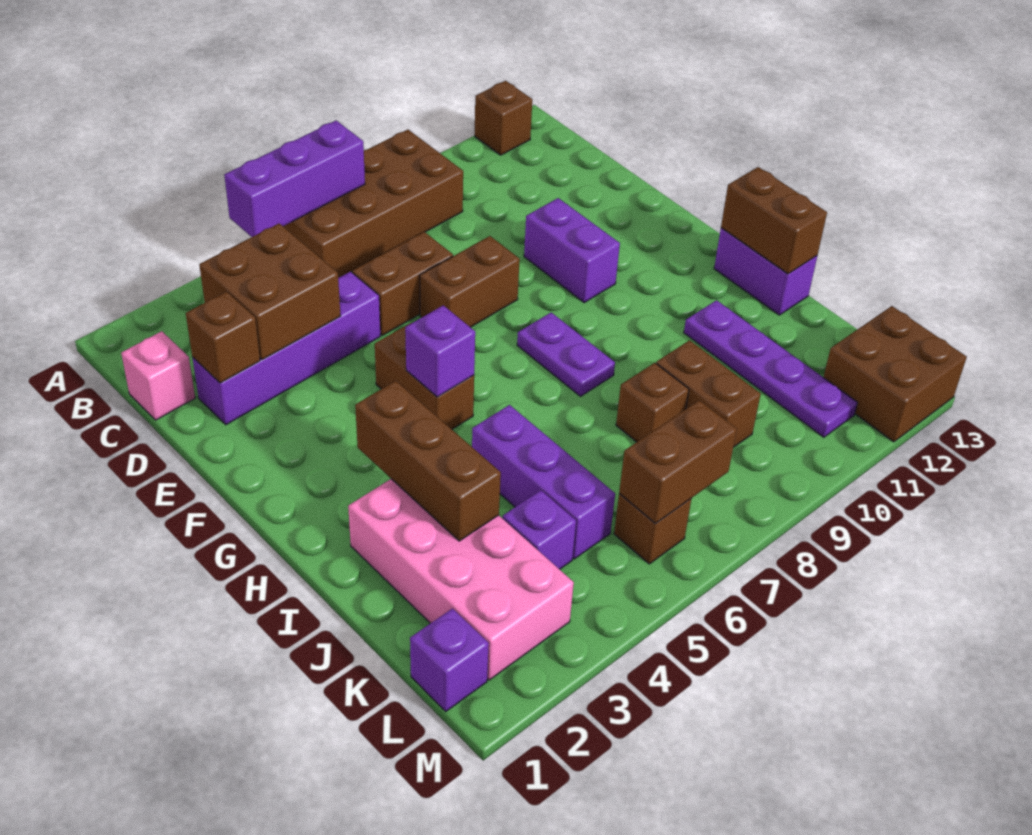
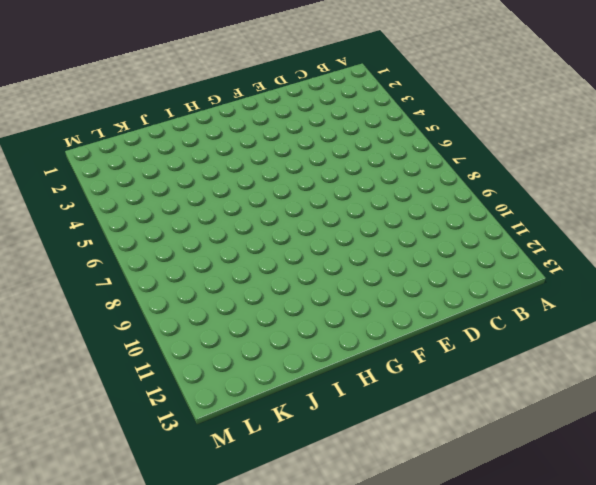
none -> brown 2x4 brick [283,130,463,278]
none -> brown 1x1 brick [475,81,532,155]
none -> pink 1x1 brick [121,331,195,420]

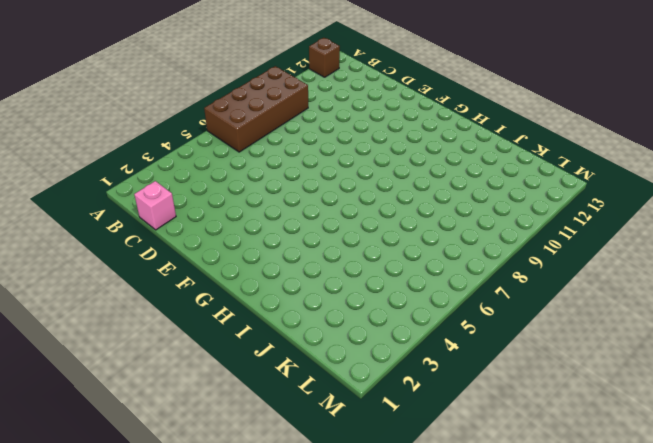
none -> purple 1x4 brick [192,272,381,425]
none -> brown 1x2 brick [352,232,453,335]
none -> brown 1x2 brick [420,236,520,327]

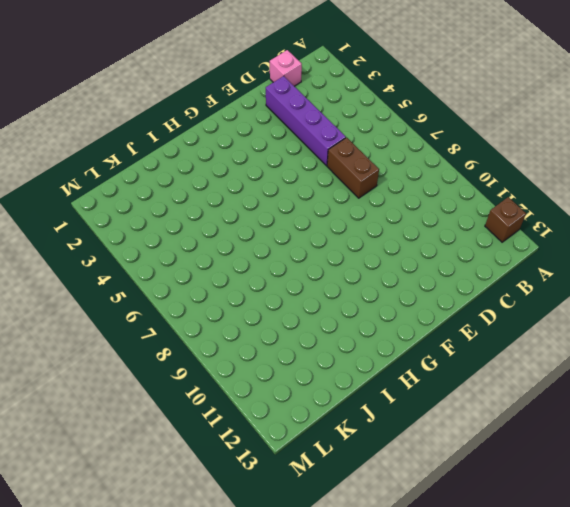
none -> brown 2x4 brick [283,130,463,278]
none -> brown 1x2 brick [420,236,520,327]
none -> purple 1x2 brick [524,198,620,303]

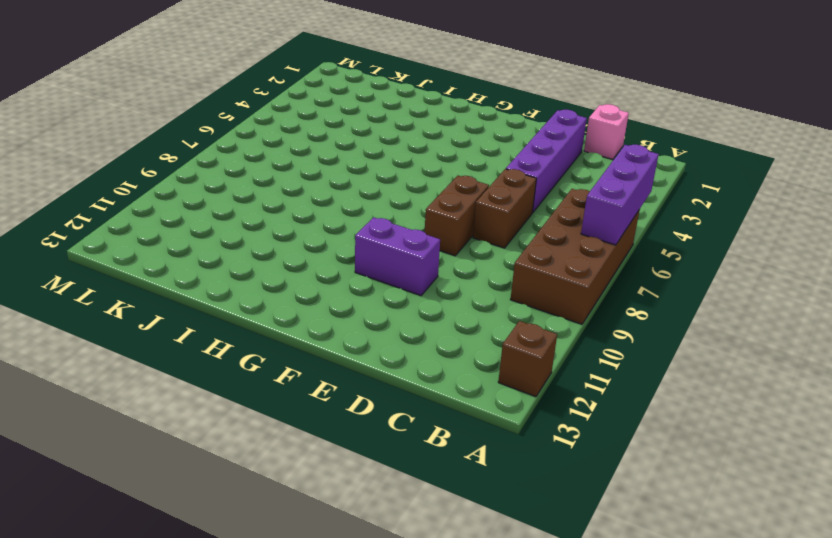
none -> brown 1x2 brick [375,323,474,429]
none -> purple 1x2 plate [517,313,615,396]
none -> purple 1x2 brick [714,228,817,315]

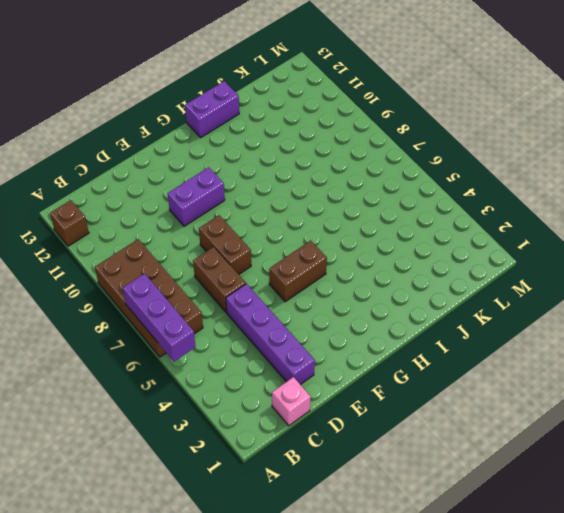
none -> purple 1x2 plate [517,313,615,396]
none -> pink 2x4 brick [348,479,574,680]
none -> purple 1x3 brick [472,405,615,559]

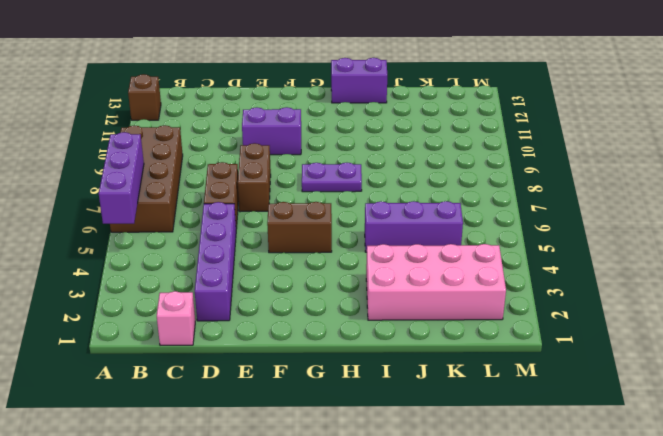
none -> purple 1x4 plate [684,300,858,437]
none -> brown 1x1 brick [616,363,689,442]
none -> brown 1x2 brick [656,340,761,447]

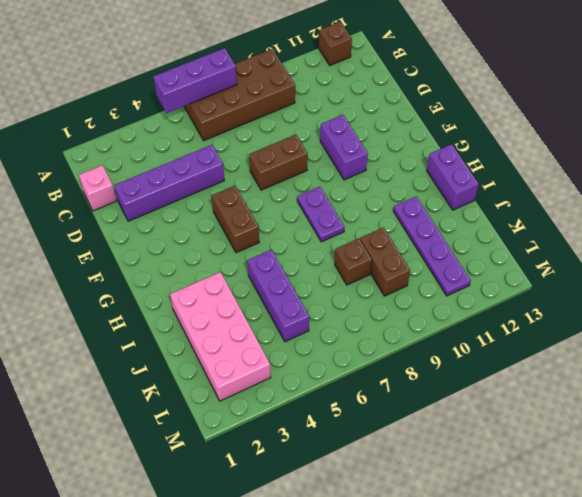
none -> brown 1x2 brick [352,232,453,335]
none -> purple 1x1 brick [502,490,576,569]
none -> purple 1x1 brick [410,609,489,711]

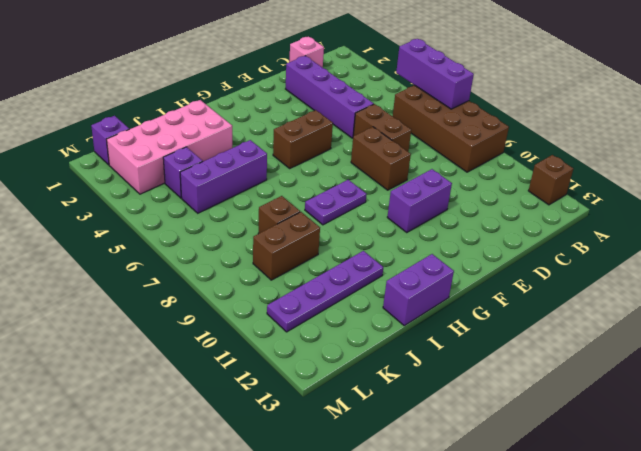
none -> brown 1x1 brick [614,494,691,564]
none -> brown 2x2 brick [823,306,967,442]
none -> brown 2x2 brick [199,223,340,360]

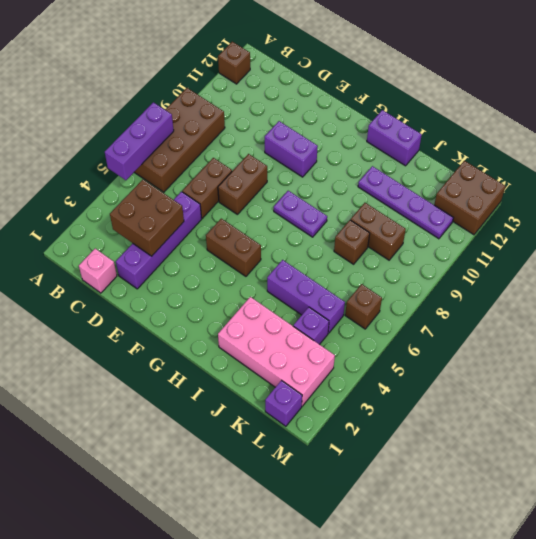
none -> brown 1x1 brick [186,292,260,383]
none -> purple 1x1 brick [405,305,475,397]
none -> brown 1x3 brick [355,381,501,541]

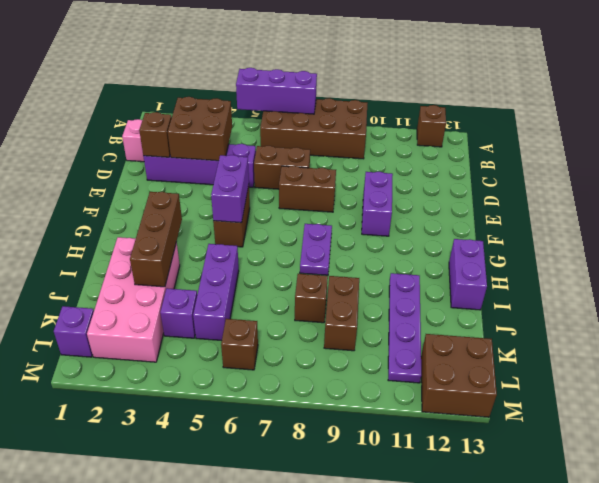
purple 1x2 brick [211,155,249,223] -> purple 1x1 brick [405,305,475,397]
none -> brown 1x2 brick [721,167,827,274]
none -> brown 1x2 brick [619,400,737,523]

